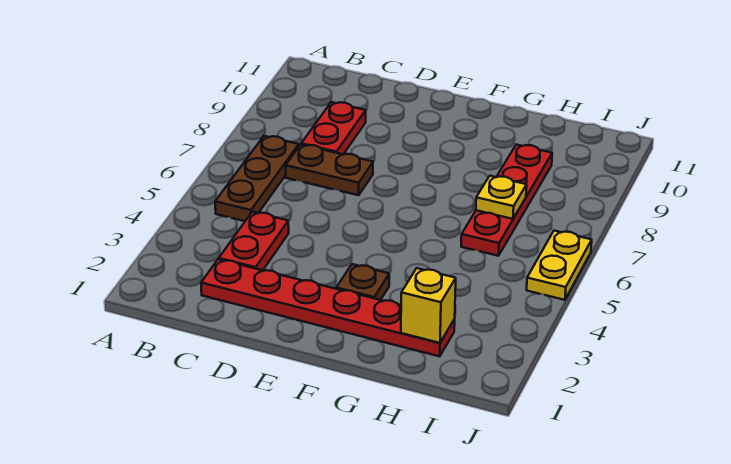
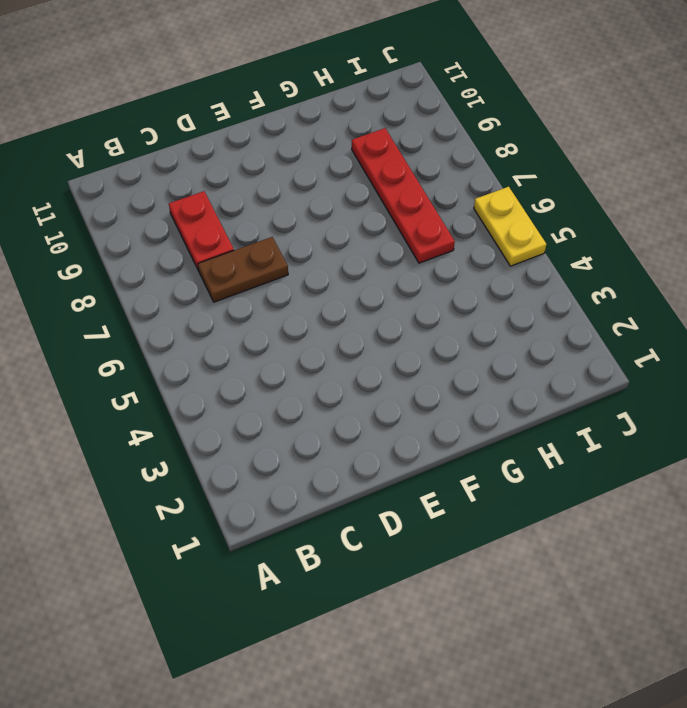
none -> brown 1x3 plate [215,136,299,221]
none -> red 1x6 plate [201,259,455,356]

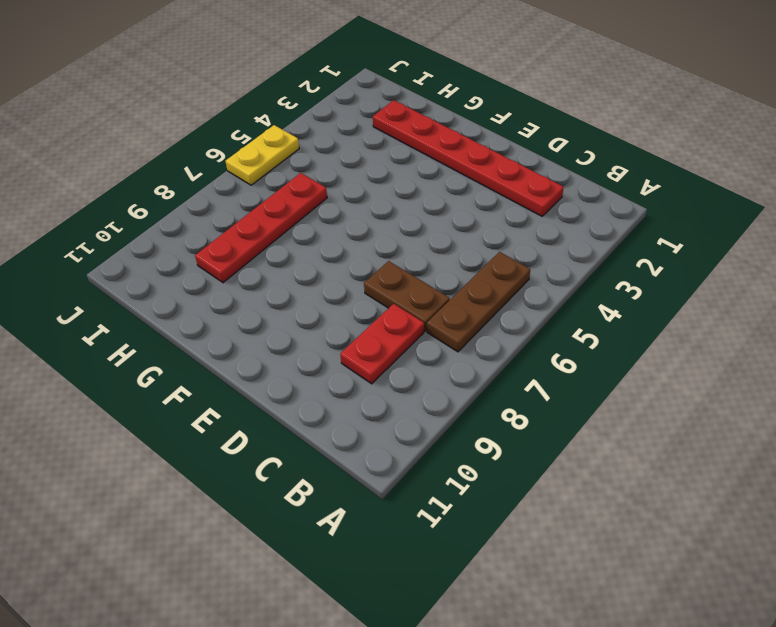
none -> red 1x2 plate [219,212,289,270]
none -> brown 1x1 plate [336,264,389,300]

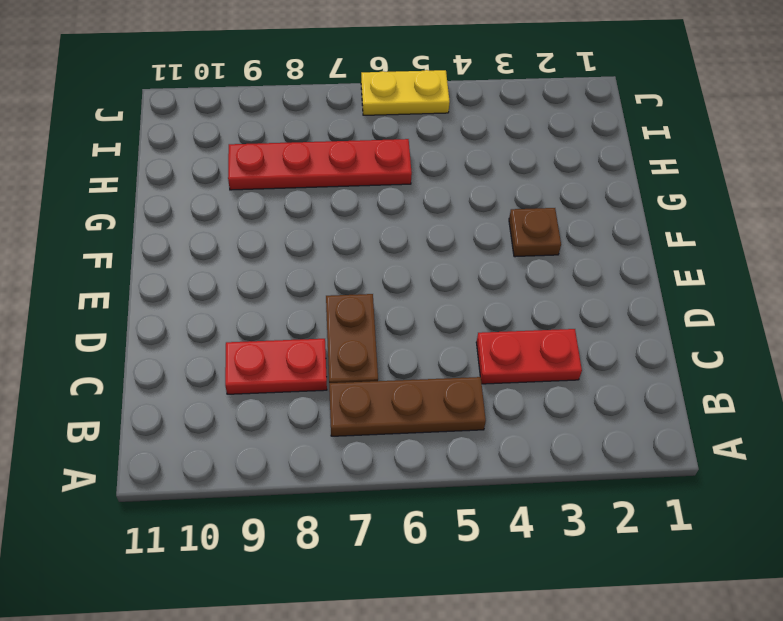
none -> red 1x6 plate [201,259,455,356]
none -> yellow 1x1 brick [401,268,456,343]

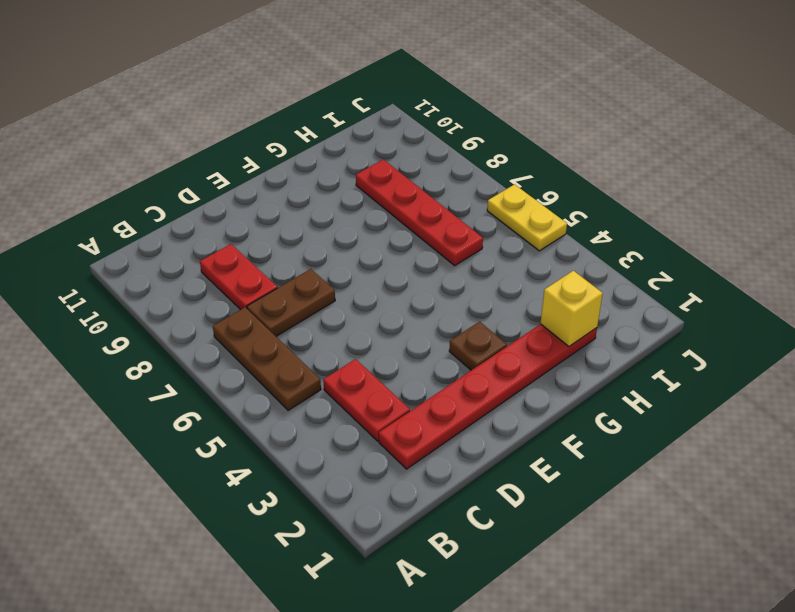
none -> yellow 1x1 plate [476,176,527,219]

